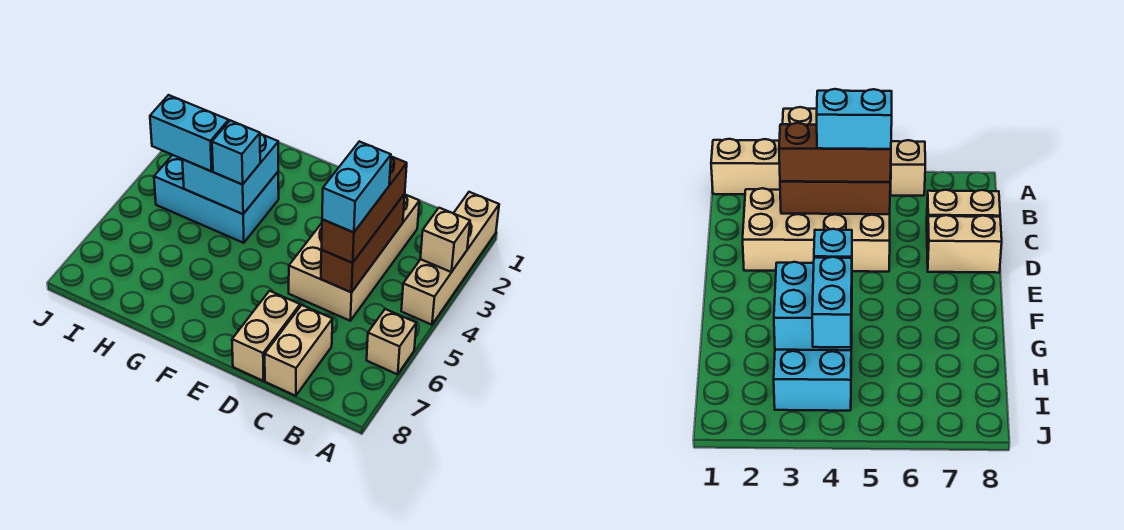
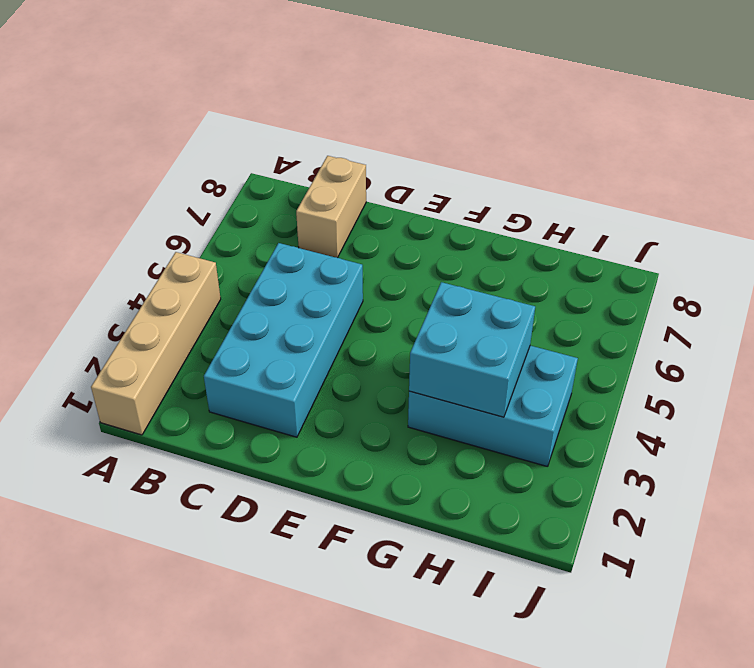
cyan 2x4 brick [204,243,363,437] -> tan 2x4 brick [289,195,419,321]
none -> tan 1x1 brick [367,309,416,374]
none -> tan 1x2 brick [232,291,300,381]
none -> tan 1x1 brick [420,208,470,272]

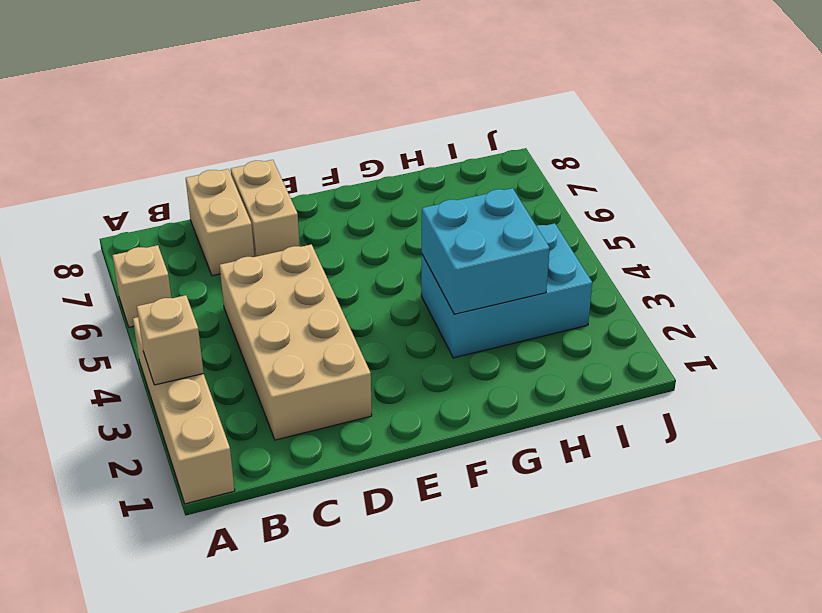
none -> brown 1x3 brick [321,194,405,292]
none -> brown 1x3 brick [321,157,407,263]
none -> cyan 1x1 brick [212,120,260,185]

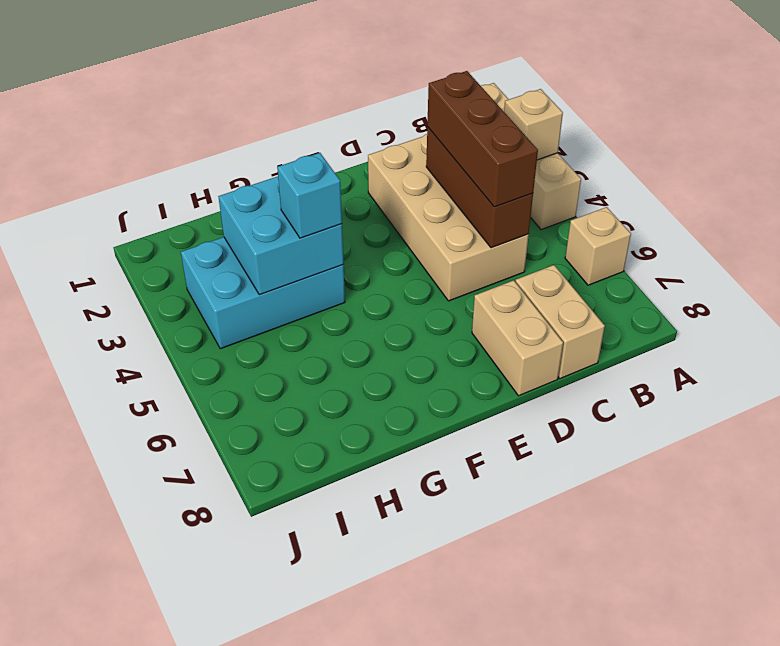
none -> cyan 1x2 brick [150,95,229,171]
none -> cyan 1x2 brick [322,141,391,232]

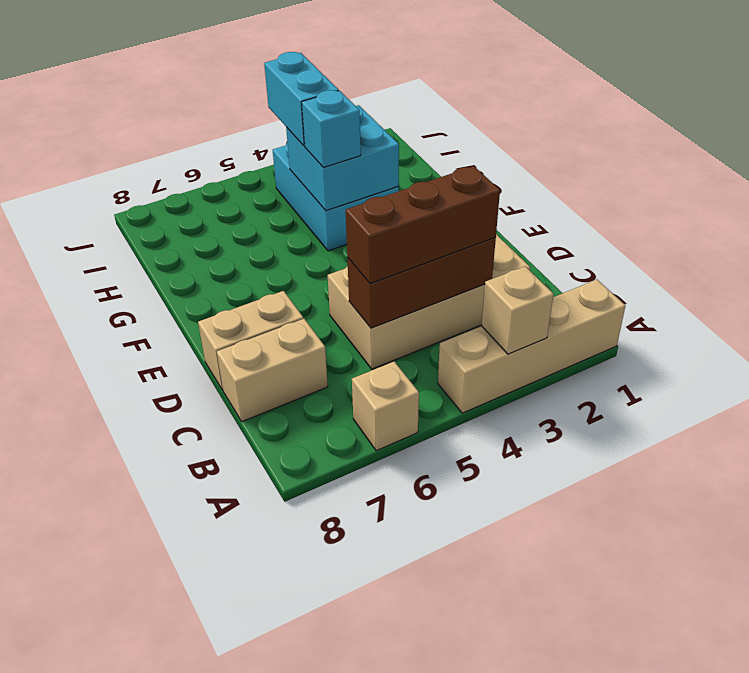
none -> cyan 1x2 brick [322,141,391,232]

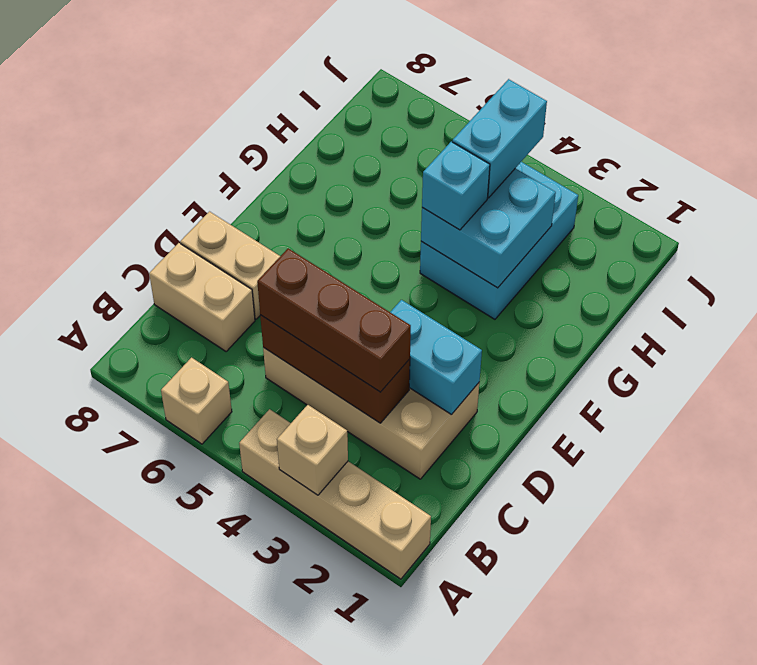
cyan 1x2 brick [390,300,482,415] -> cyan 1x2 brick moved to [322,141,391,232]

